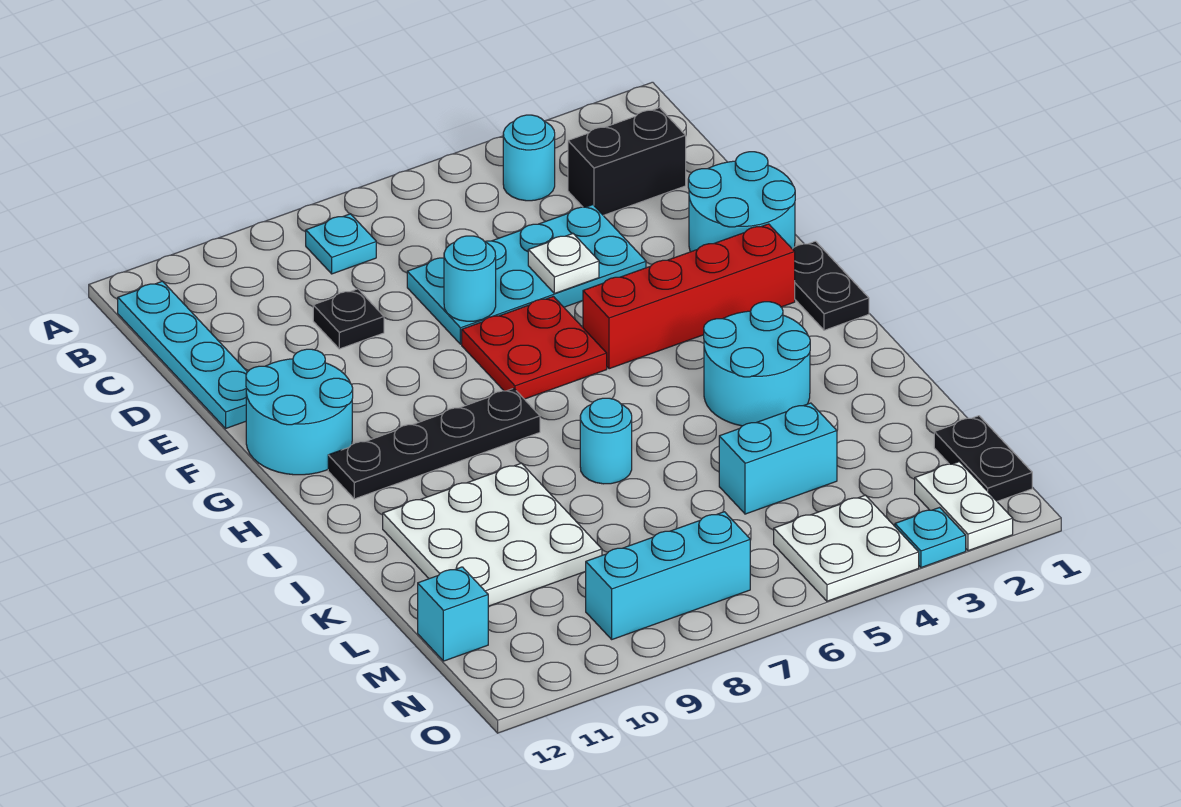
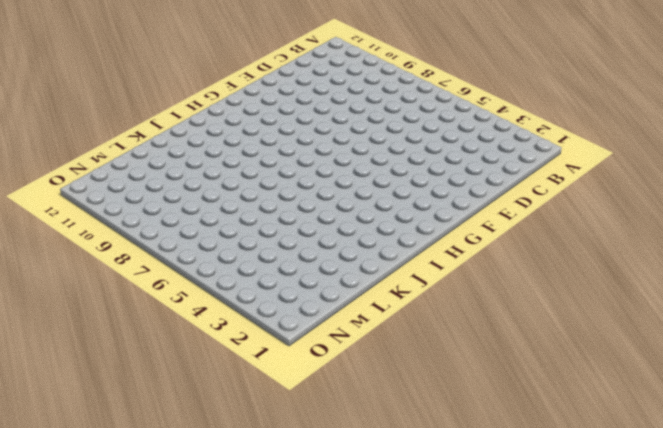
none -> cyan 1x1 round brick [503,115,555,201]
none -> cyan 1x1 plate [306,214,376,274]
none -> cyan 1x4 plate [118,281,247,428]

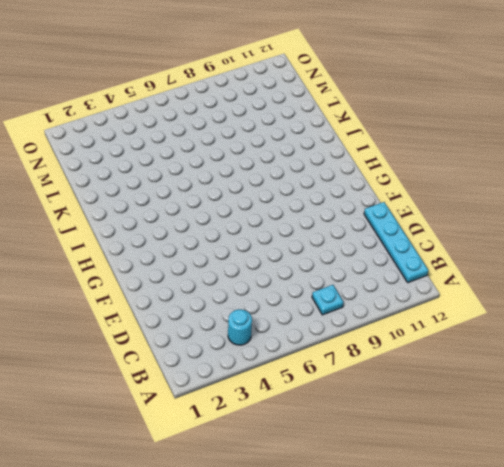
none -> black 1x2 brick [568,108,686,215]
none -> cyan 2x4 plate [407,205,646,344]
none -> black 1x1 plate [313,289,384,349]

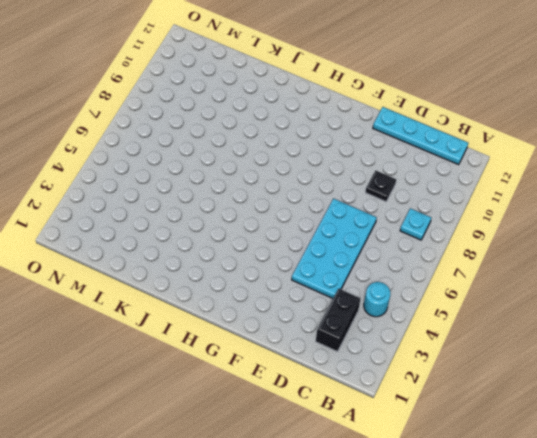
none -> cyan 2x2 round brick [688,152,795,252]
none -> red 2x2 plate [462,296,607,399]
none -> cyan 2x2 round brick [246,349,353,475]

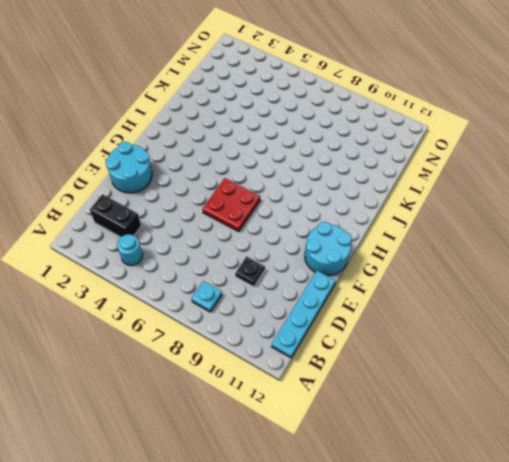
none -> cyan 2x4 plate [407,205,646,344]
none -> black 1x2 plate [793,241,869,330]
none -> red 1x4 brick [583,224,795,369]

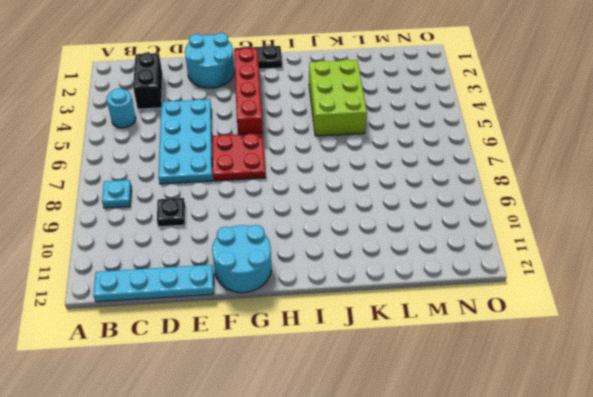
lime 2x3 brick [309,60,367,136] -> cyan 2x2 round brick [704,302,810,426]
none -> black 1x4 plate [328,388,540,499]
none -> cyan 1x1 round brick [580,398,632,484]
none -> white 3x3 plate [383,463,602,606]

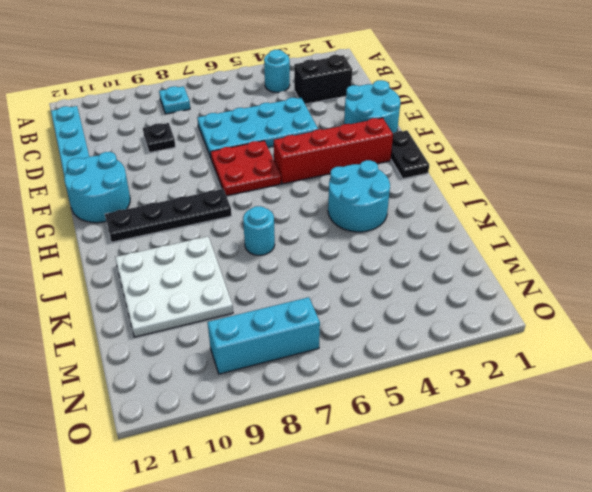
none -> cyan 1x2 brick [719,403,837,514]
none -> black 1x2 plate [934,416,1032,501]
none -> cyan 1x1 brick [418,567,488,661]

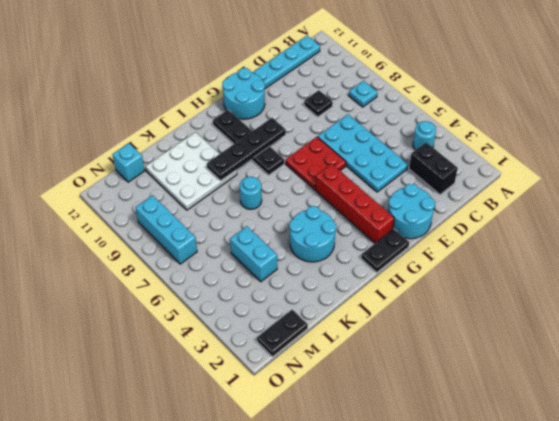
black 1x4 plate [207,118,286,180] -> none
none -> white 1x2 plate [915,462,1013,551]
none -> white 2x2 plate [774,495,919,601]
none -> cyan 1x1 plate [895,508,966,567]

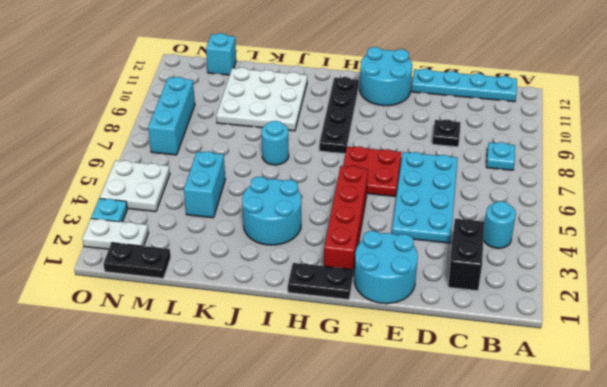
none -> white 1x1 plate [528,234,599,294]
none -> cyan 1x1 round brick [444,236,496,321]

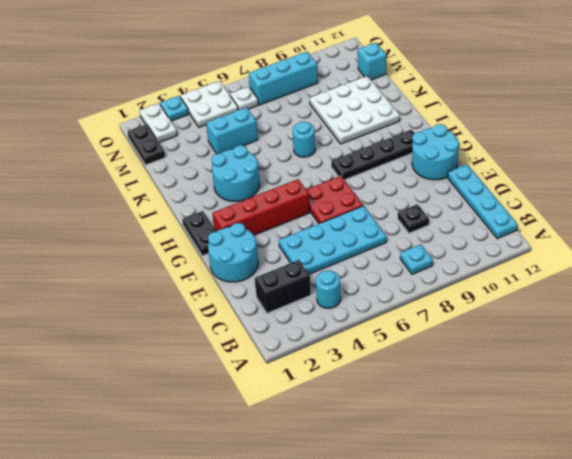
white 1x1 plate [230,87,259,110] -> white 1x1 plate moved to [528,234,599,294]
none -> cyan 1x1 round brick [444,236,496,321]

